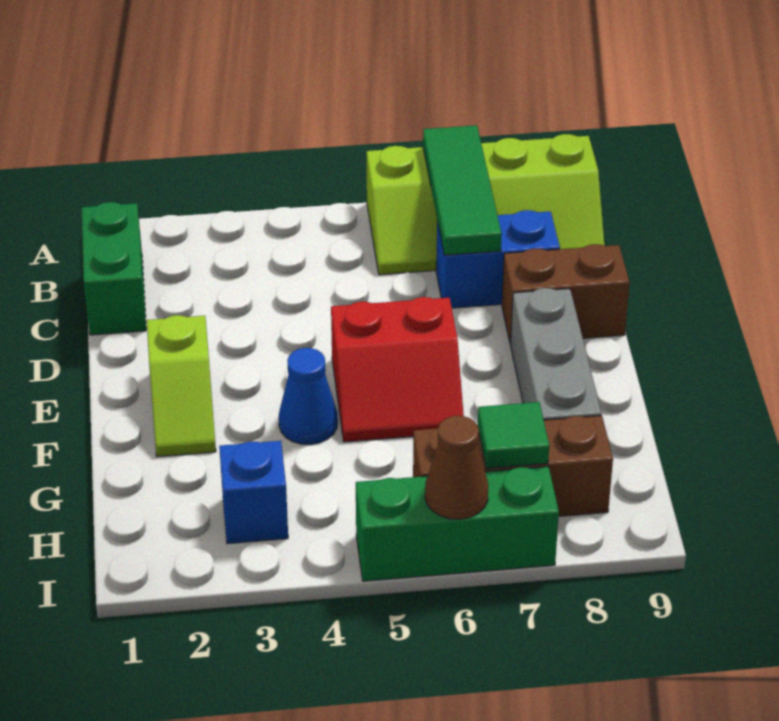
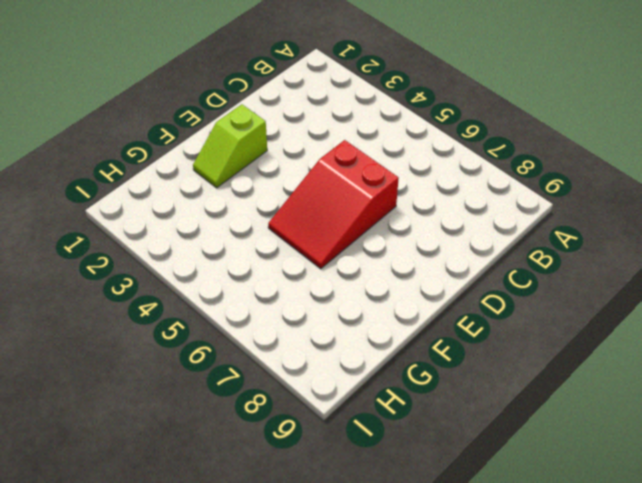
red 2x3 slope [268,140,399,269] -> red 2x2 slope [331,297,464,442]
none -> lime 2x4 slope [367,134,604,275]
none -> green 1x2 brick [82,202,146,335]
none -> blue 1x2 brick [436,210,560,308]

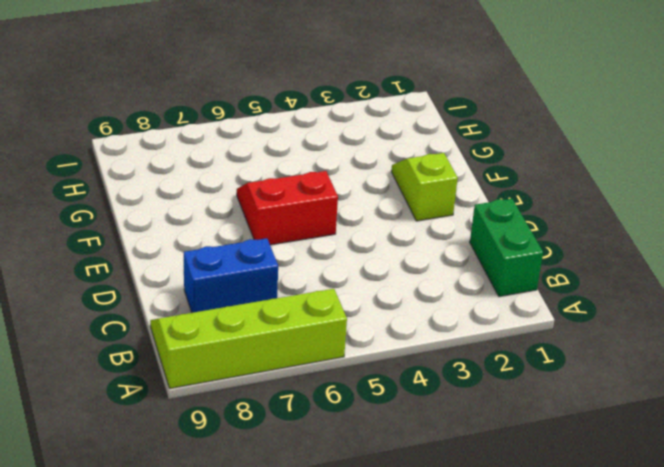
none -> brown 1x2 brick [502,244,630,344]
none -> grey 1x3 brick [510,288,602,420]
none -> blue 1x1 cone [279,348,338,445]

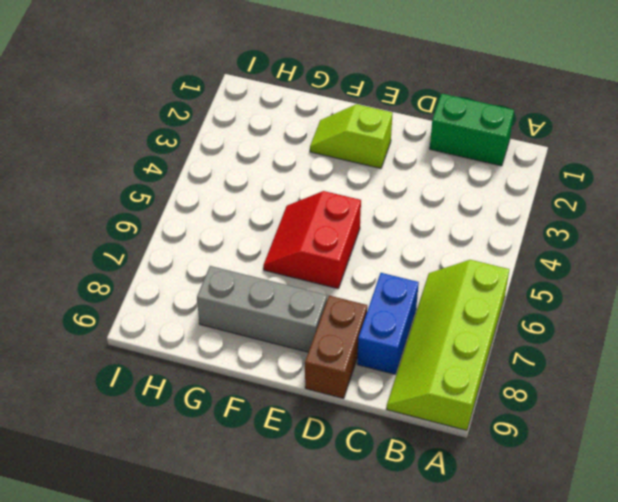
none -> blue 1x1 cone [279,348,338,445]
none -> blue 1x1 brick [219,441,288,544]
none -> brown 1x3 brick [413,416,613,516]

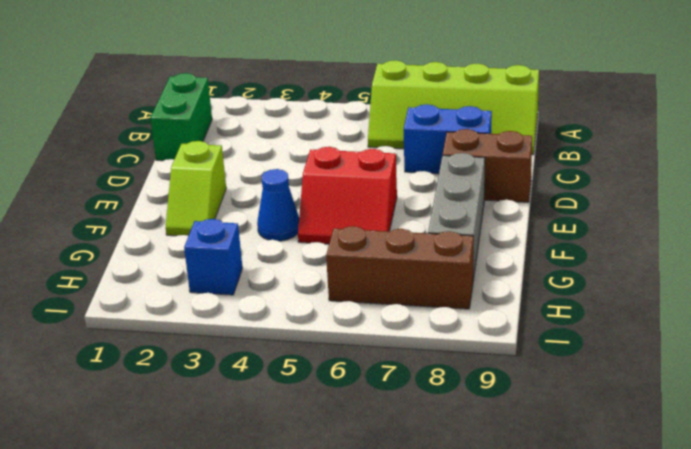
none -> green 1x3 brick [356,466,559,581]
none -> green 1x3 tile [423,125,502,255]
none -> green 1x1 tile [478,402,549,468]

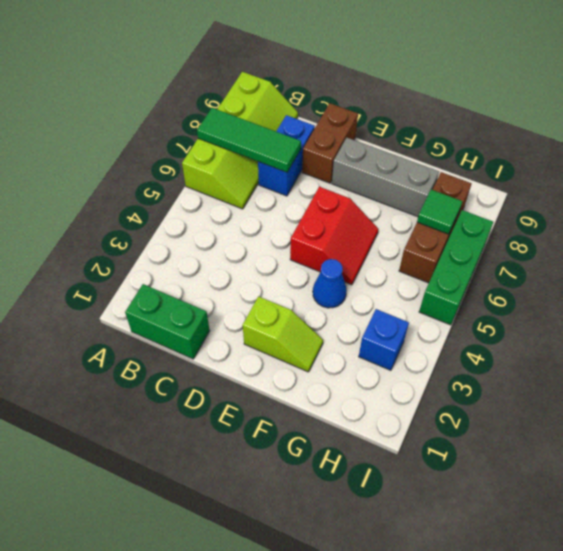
none -> brown 1x1 cone [425,416,488,519]

